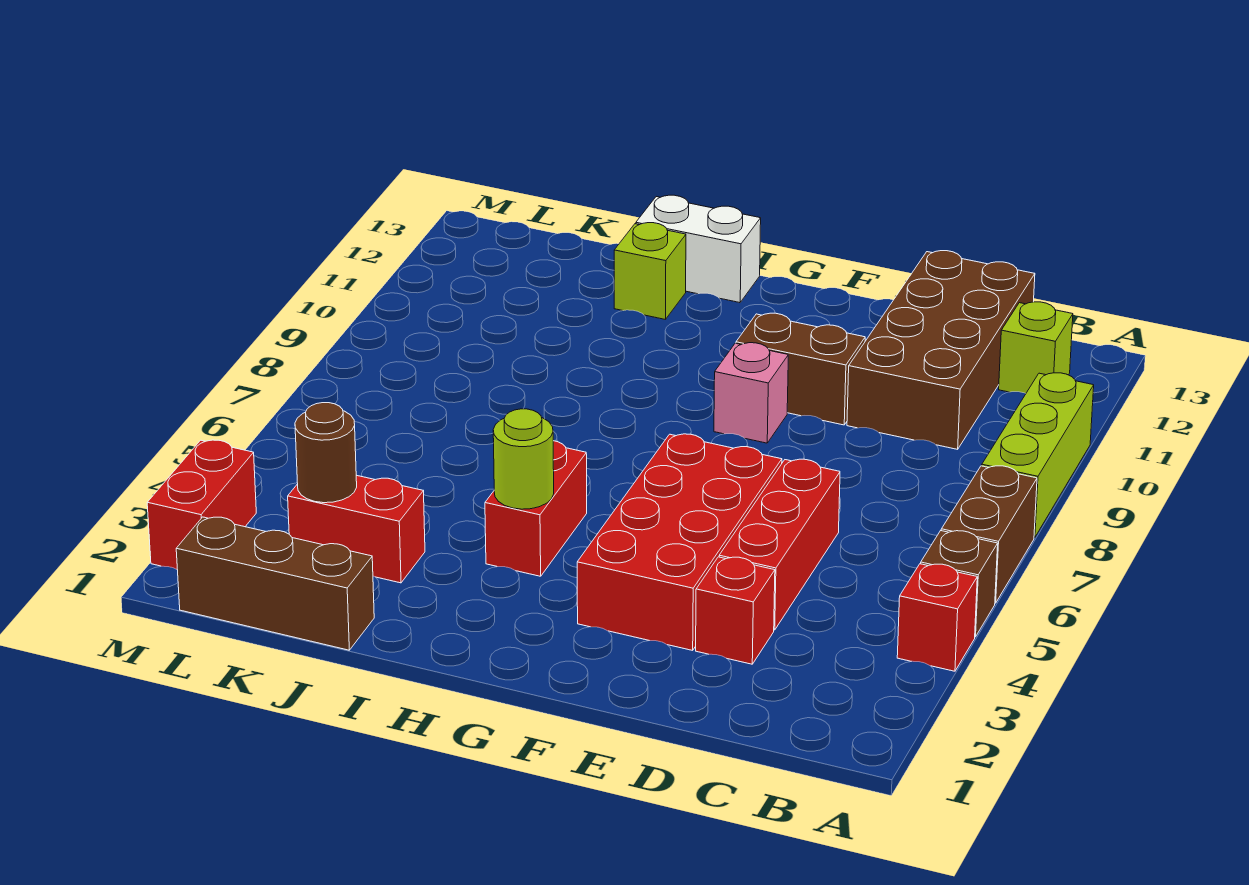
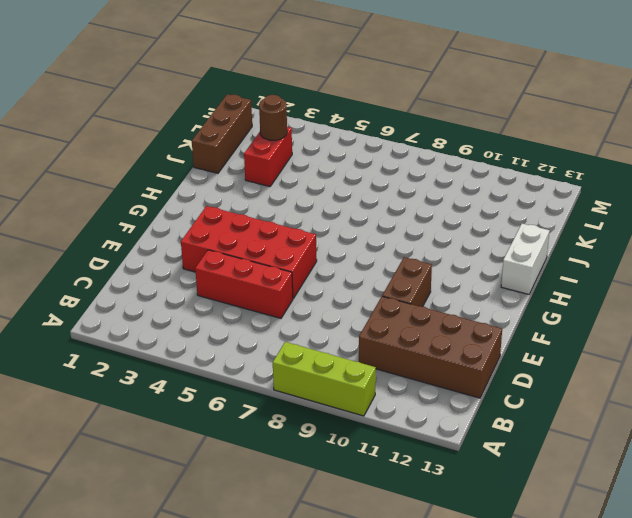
none -> red 1x1 brick [897,564,977,671]
none -> brown 1x1 brick [921,531,998,637]
none -> brown 1x2 brick [941,466,1037,603]

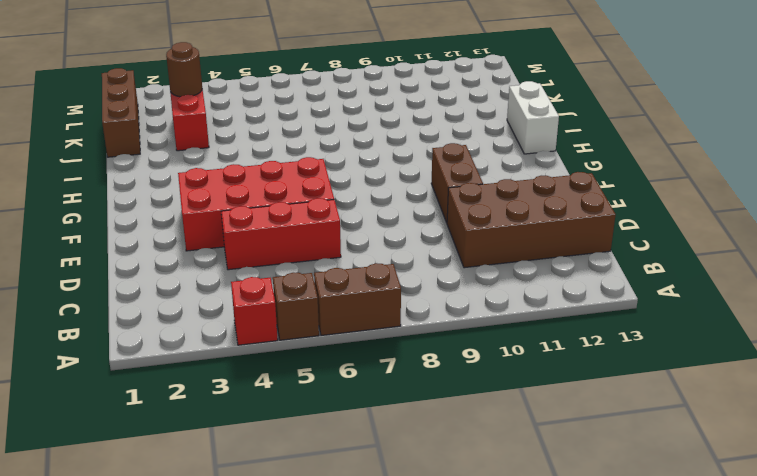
none -> lime 1x3 brick [982,373,1094,538]
none -> lime 1x1 brick [999,302,1073,393]
none -> red 1x1 brick [696,557,775,664]

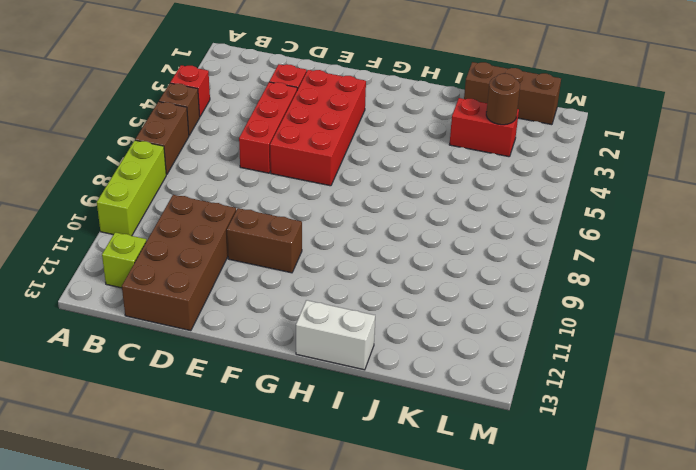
none -> pink 1x1 brick [714,343,788,443]
none -> red 1x2 brick [485,441,587,576]
none -> lime 1x1 brick [614,223,686,320]

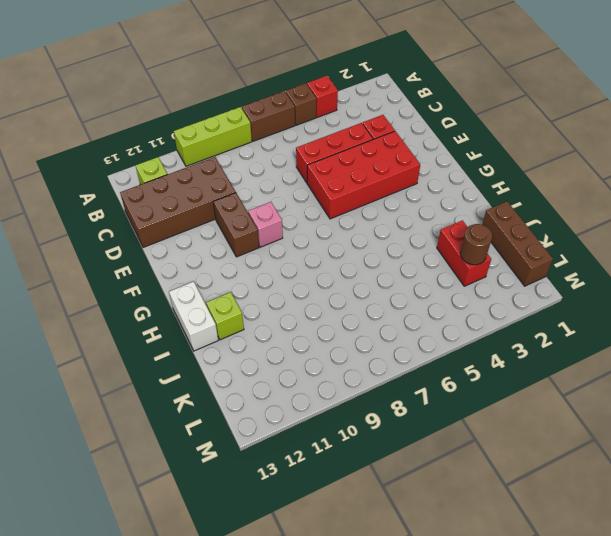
none -> red 1x2 brick [485,441,587,576]
none -> red 1x2 brick [147,440,256,569]
none -> lime 1x1 round brick [493,409,554,509]

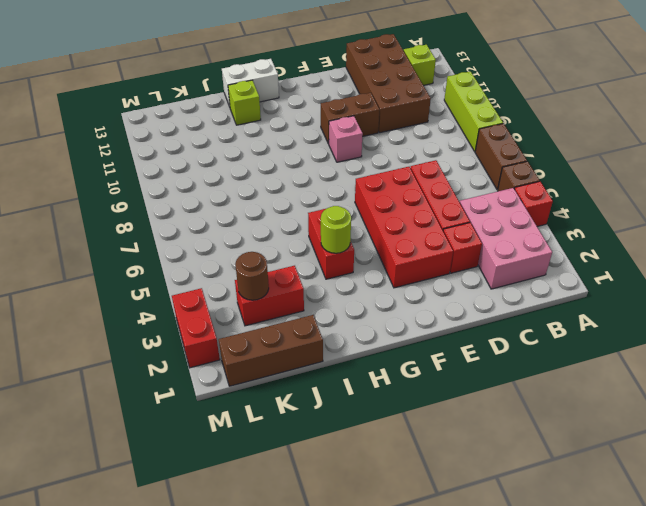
pink 2x3 brick [460,188,552,289] -> none

